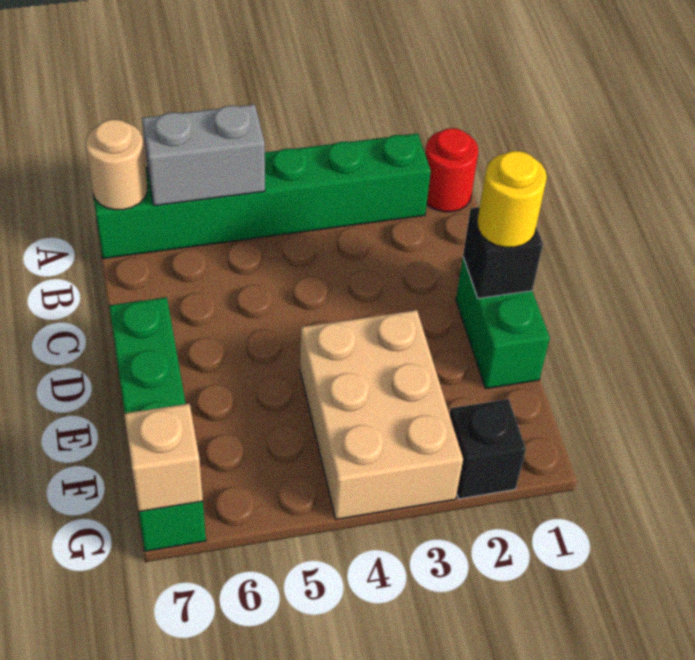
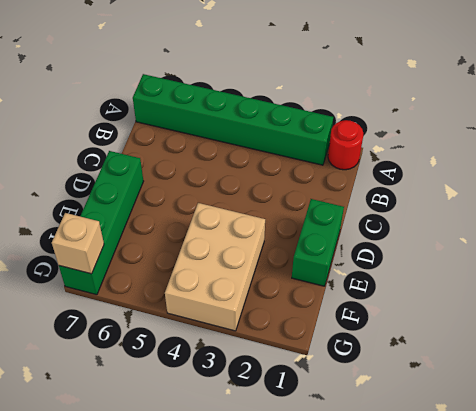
none -> black 1x1 brick [449,399,526,499]
none -> grey 1x2 brick [142,104,265,206]

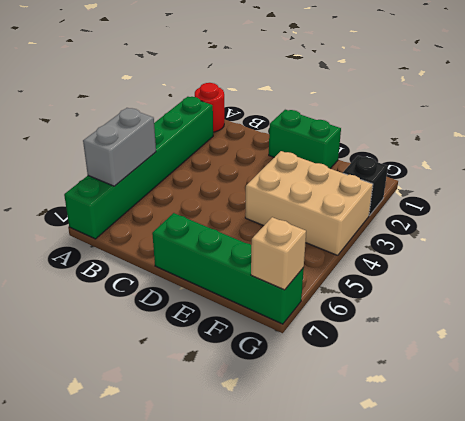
none -> tan 1x1 round brick [86,119,148,210]
none -> black 1x1 brick [463,207,543,298]

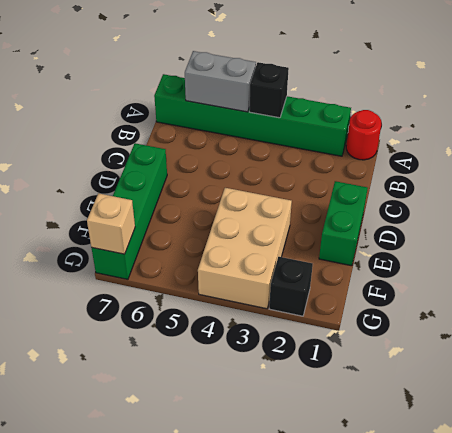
black 1x1 brick [249,62,289,118] -> black 1x1 brick moved to [463,207,543,298]
none -> tan 1x1 round brick [86,119,148,210]
none -> yellow 1x1 round brick [477,151,547,247]

